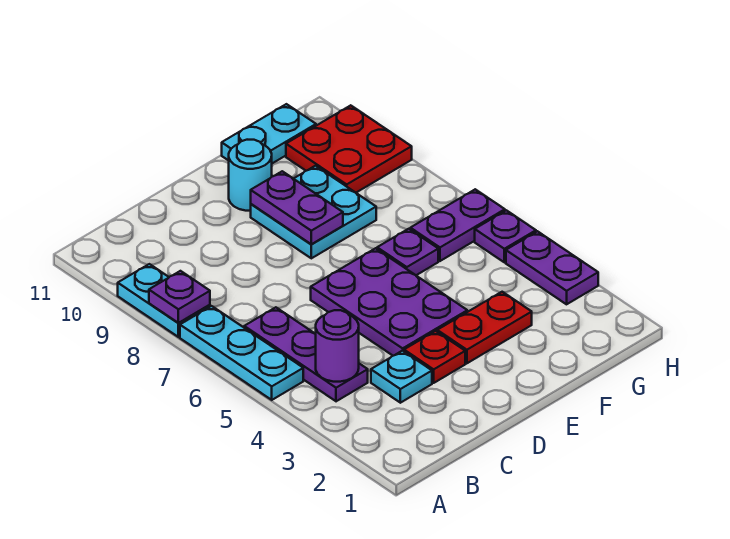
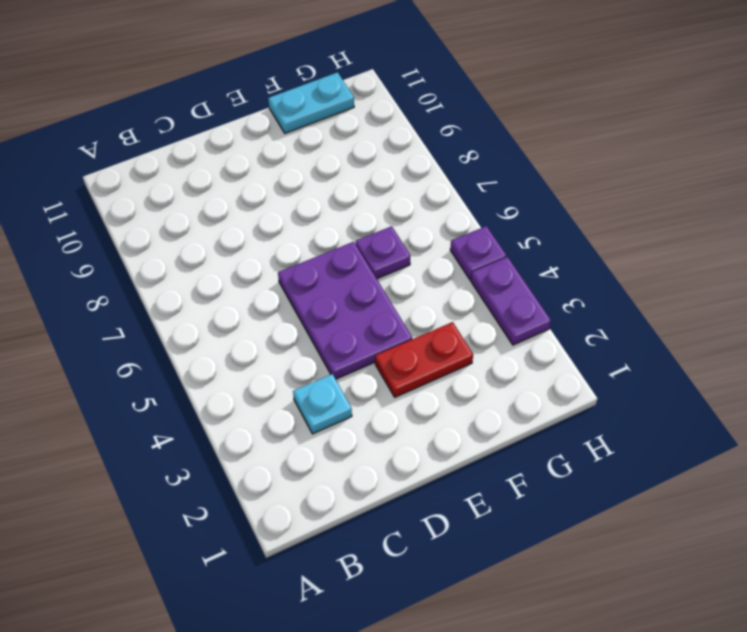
none -> cyan 1x3 plate [180,306,303,400]
none -> cyan 1x2 plate [118,264,210,337]
none -> purple 1x3 plate [244,307,368,401]

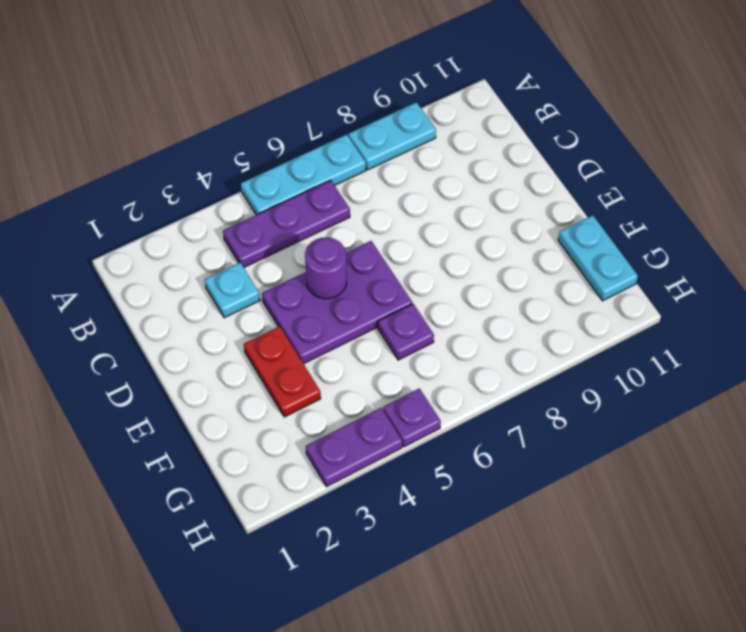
purple 1x1 round brick [305,237,347,299] -> purple 1x1 round brick moved to [316,310,359,382]
none -> red 1x1 plate [404,331,465,383]
none -> cyan 2x2 plate [251,166,376,258]
none -> cyan 1x1 round brick [229,140,272,211]

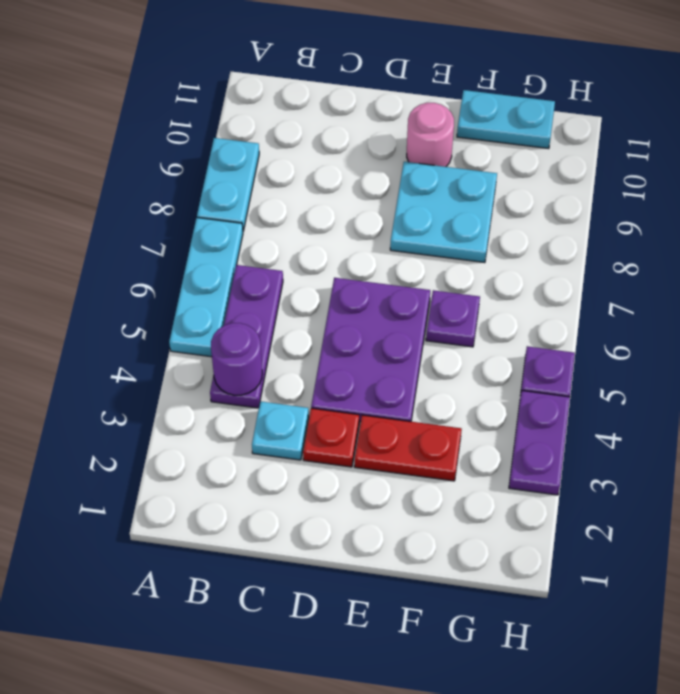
pink 1x1 round brick [407,103,454,167] -> cyan 1x1 round brick [229,140,272,211]
none -> purple 1x2 plate [410,189,505,261]
none -> red 2x2 plate [286,105,412,193]
none -> purple 1x1 plate [149,271,210,323]

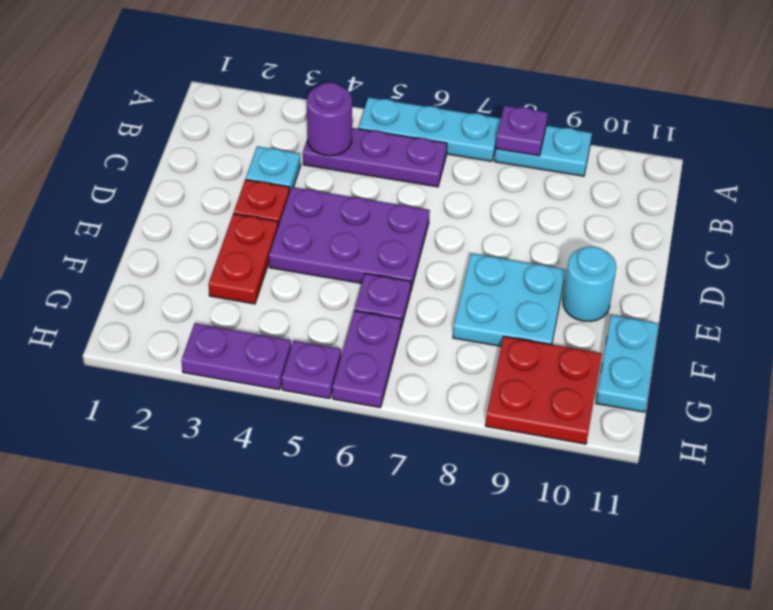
none -> purple 1x2 plate [251,171,343,244]

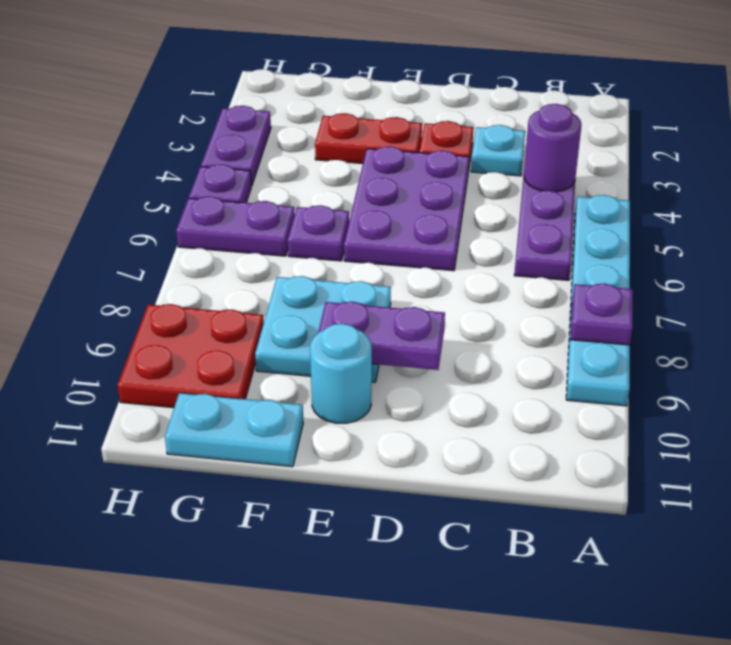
purple 1x2 plate [318,302,445,370] -> purple 1x2 plate turned to [251,171,343,244]

